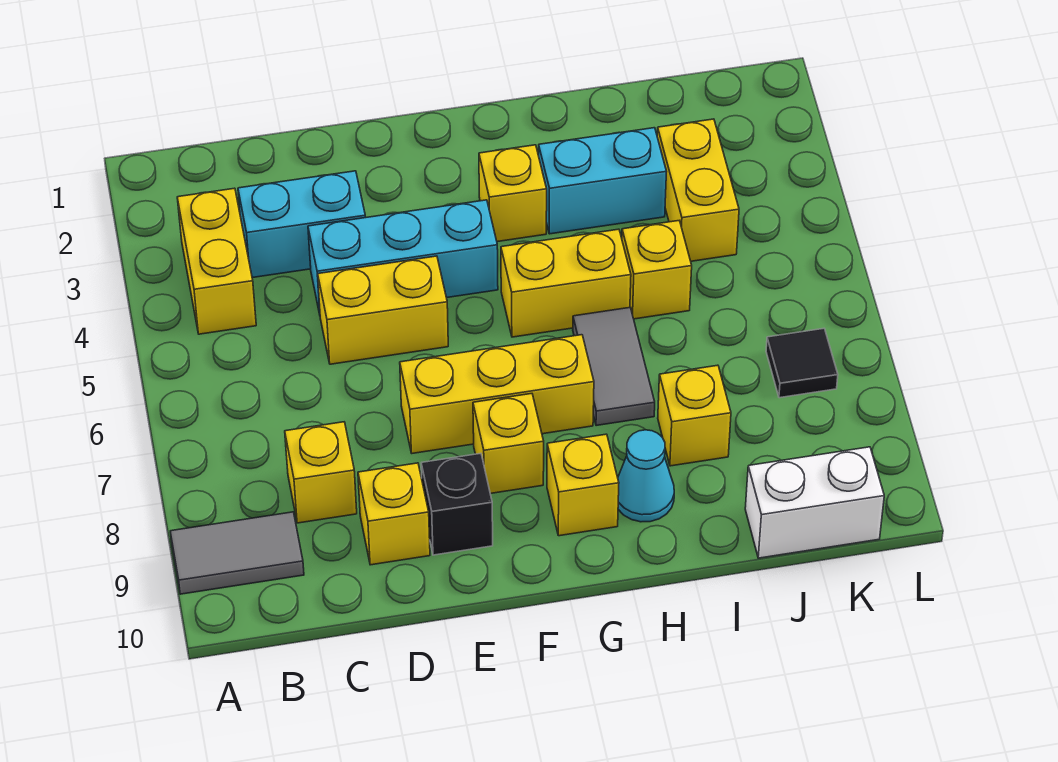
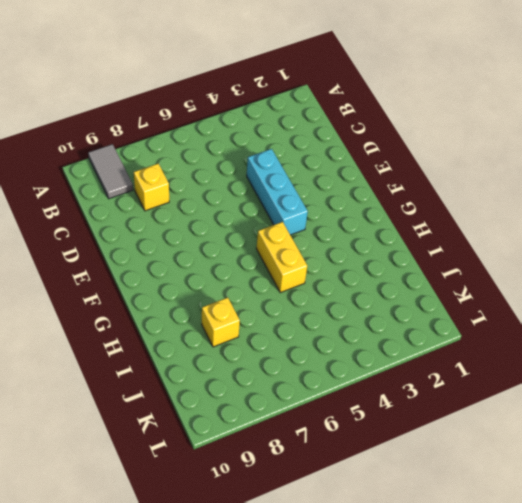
none -> yellow 1x2 brick [177,188,256,334]
none -> cyan 1x2 brick [238,171,365,278]
none -> yellow 1x2 brick [318,256,448,364]

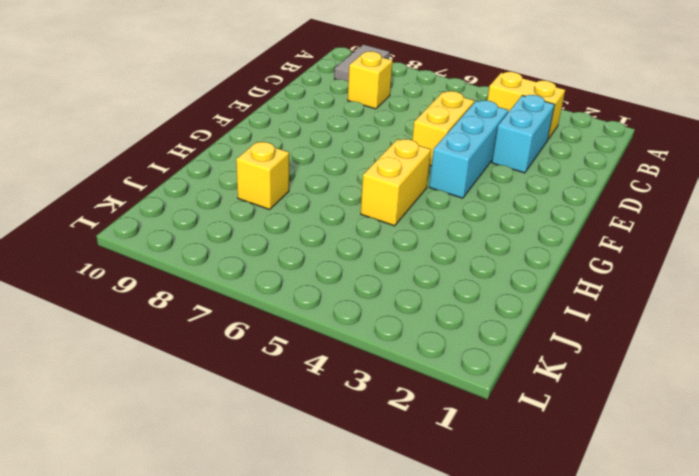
none -> yellow 1x1 brick [358,463,430,565]
none -> yellow 1x3 brick [400,335,594,453]
none -> black 1x1 brick [421,453,493,555]

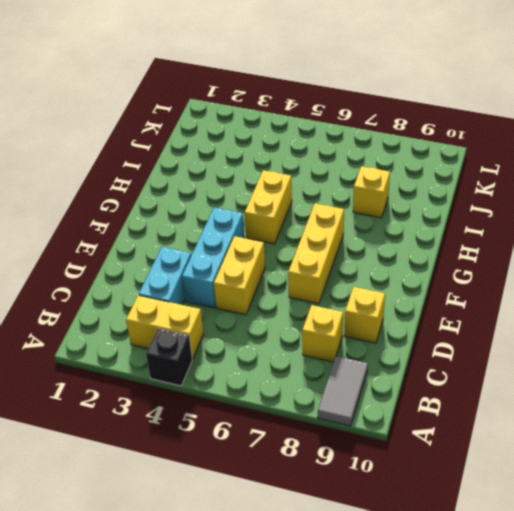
black 1x1 brick [146,328,192,386] -> black 1x1 brick moved to [421,453,493,555]
none -> yellow 1x1 brick [473,394,544,494]
none -> yellow 1x1 brick [479,145,547,242]
none -> yellow 1x1 brick [547,434,619,536]

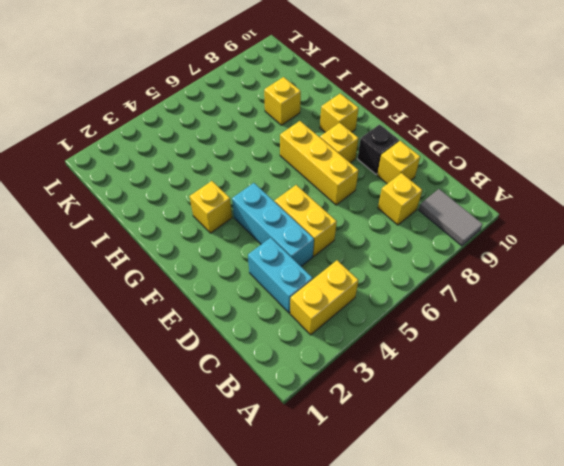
none -> yellow 1x2 brick [501,229,631,337]
none -> cyan 1x2 brick [539,128,667,234]
none -> grey 1x2 tile [573,308,655,426]

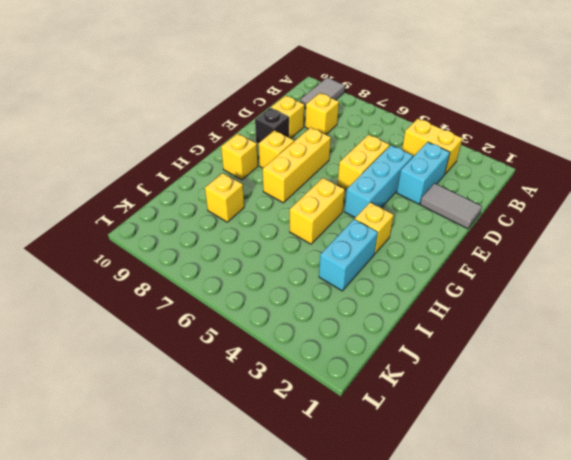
grey 1x2 tile [420,183,482,229] -> grey 1x2 tile moved to [573,308,655,426]
none -> cyan 1x1 cone [618,430,674,522]
none -> yellow 1x1 brick [622,221,692,319]
none -> yellow 1x2 brick [657,119,739,261]

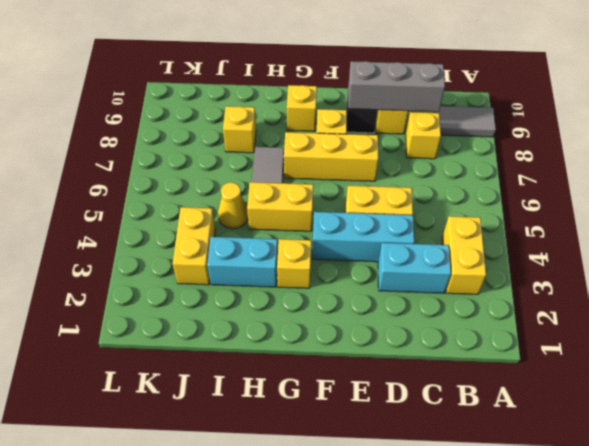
grey 1x3 brick [348,61,445,112] -> none
yellow 1x1 cone [218,182,248,229] -> yellow 1x1 brick [622,221,692,319]
none -> cyan 1x1 cone [618,430,674,522]
none -> white 1x2 brick [745,447,884,558]
none -> black 1x1 tile [766,328,838,398]

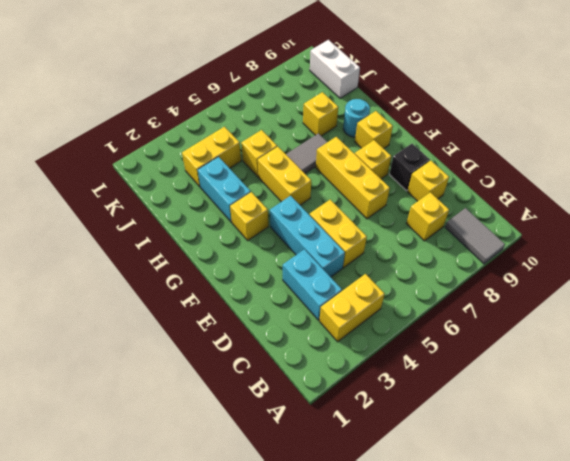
cyan 1x1 round brick [343,99,370,137] -> cyan 1x1 cone [618,430,674,522]
none -> black 1x1 tile [766,328,838,398]

